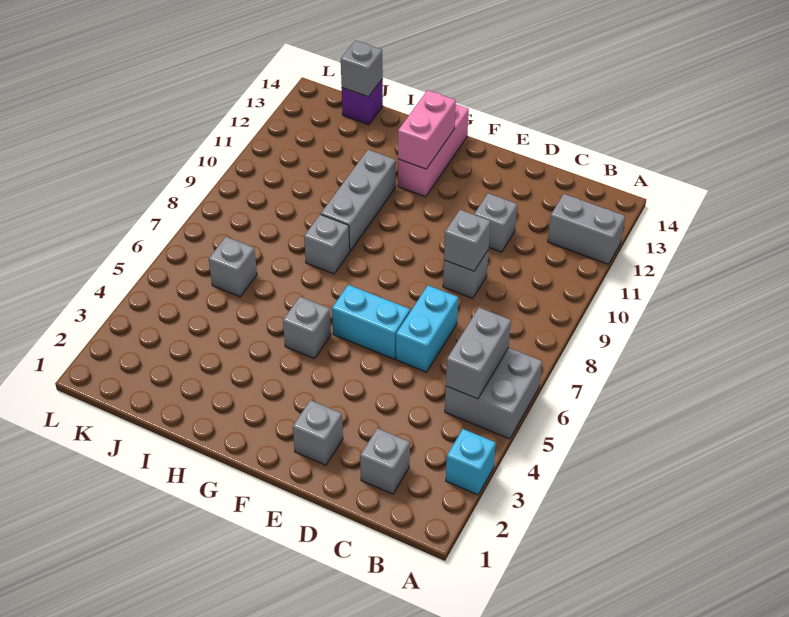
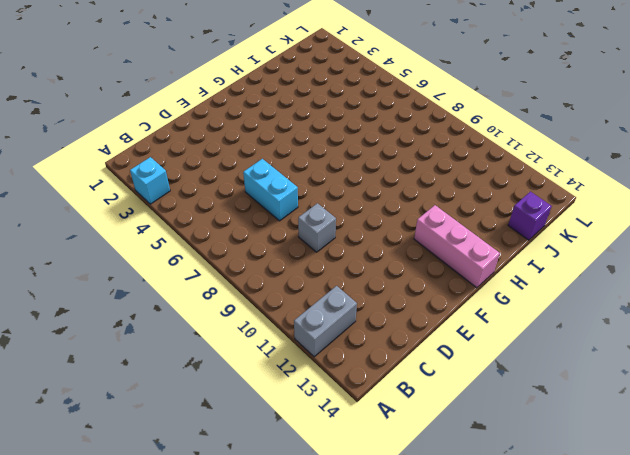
none -> grey 2x2 brick [445,348,542,439]
none -> grey 1x1 brick [360,428,410,494]
none -> grey 1x1 brick [474,193,517,252]

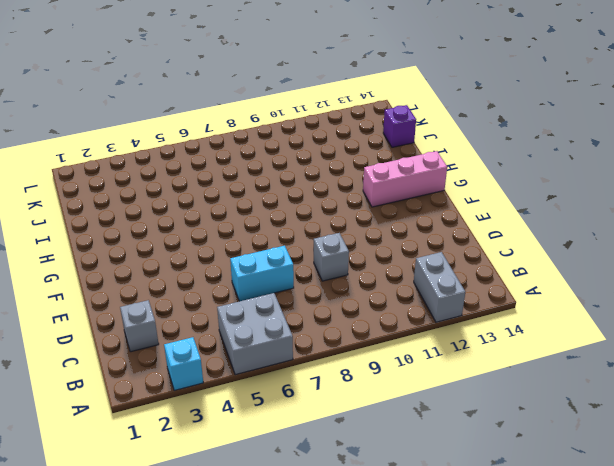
none -> grey 1x1 brick [474,193,517,252]
none -> grey 1x1 brick [293,400,343,465]
none -> cyan 1x2 brick [332,285,410,359]

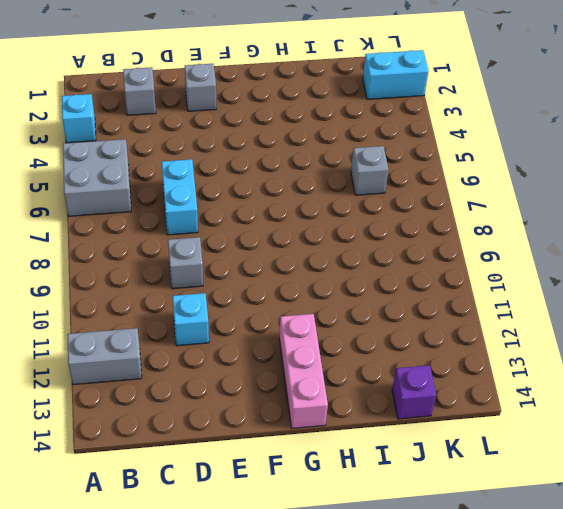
cyan 1x1 brick [172,293,209,346] -> grey 1x1 brick [474,193,517,252]
cyan 1x2 brick [363,50,429,99] -> cyan 1x2 brick moved to [332,285,410,359]
none -> grey 1x1 brick [283,297,331,359]
none -> grey 1x1 brick [304,215,350,274]
none -> grey 1x3 brick [321,150,396,251]

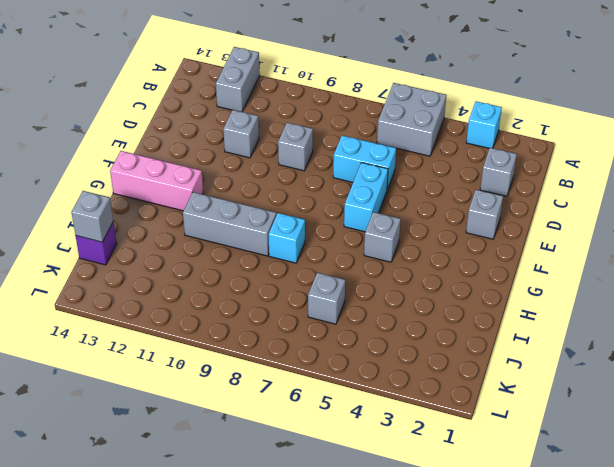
cyan 1x1 brick [269,213,305,263] -> grey 1x1 brick [304,215,350,274]
none -> grey 1x2 brick [446,308,511,399]
none -> grey 1x1 brick [444,210,490,271]
none -> pink 1x2 brick [398,90,456,169]

